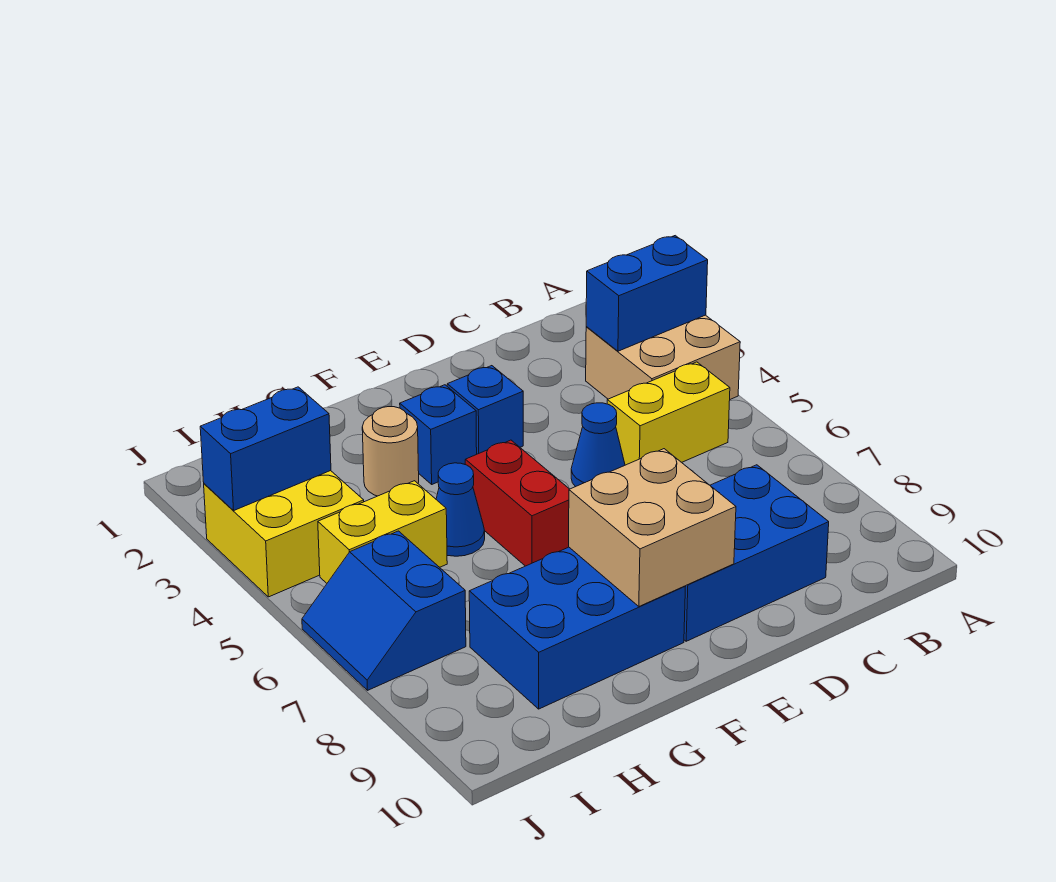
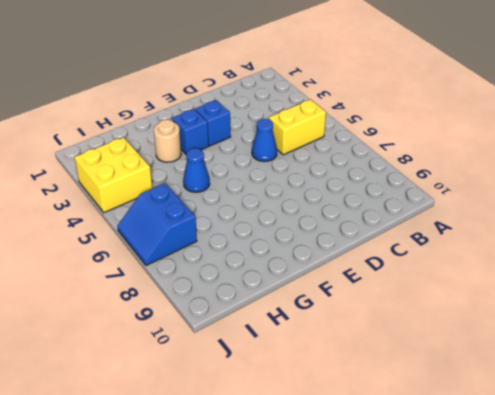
none -> tan 2x2 brick [586,315,740,399]
none -> blue 2x3 brick [684,465,829,641]
none -> red 1x2 brick [465,440,569,566]

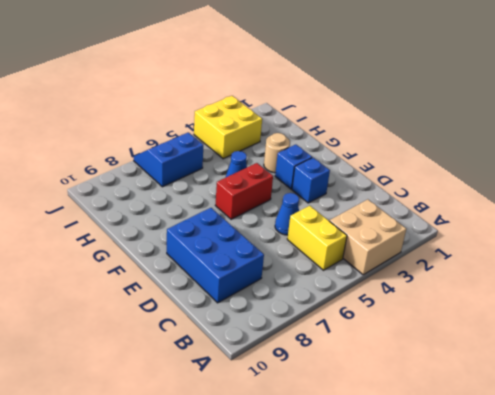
none -> blue 2x3 brick [469,547,685,709]
none -> yellow 1x2 brick [318,481,447,583]
none -> blue 1x2 brick [586,236,708,351]

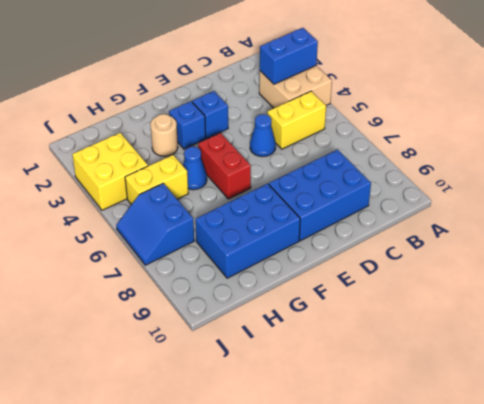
none -> tan 2x2 brick [569,449,736,606]
none -> blue 1x2 brick [200,387,331,510]

